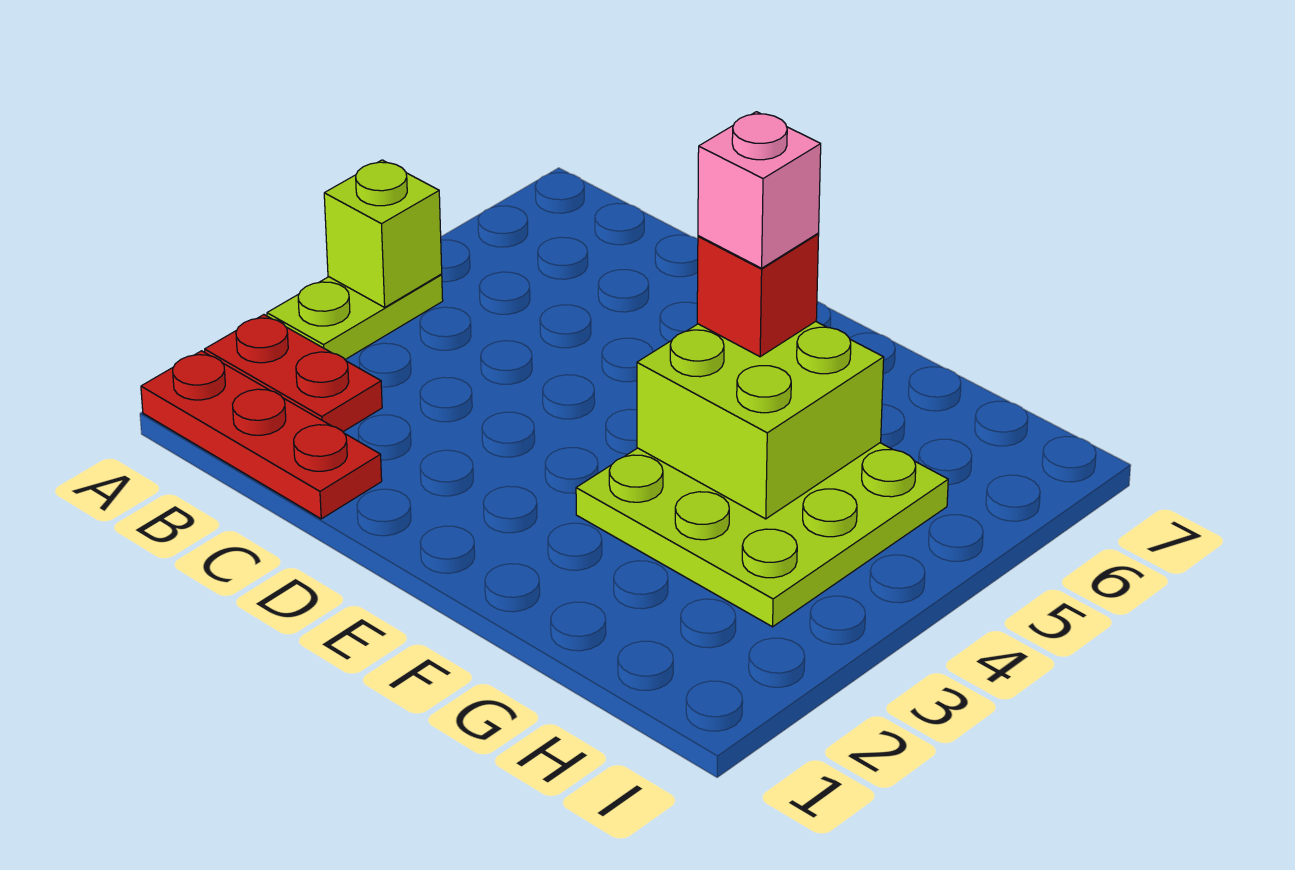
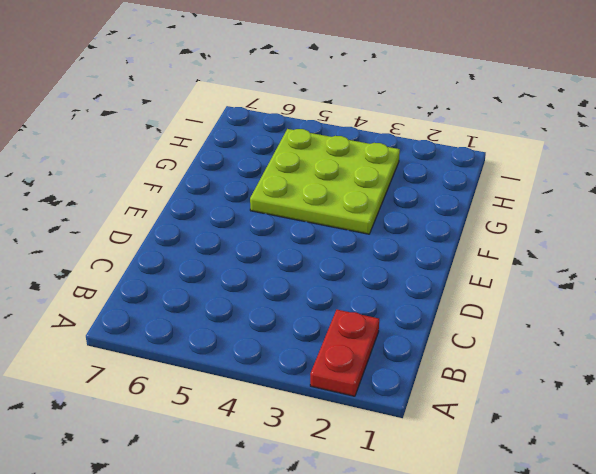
none -> red 1x3 plate [141,351,382,519]
none -> lime 1x2 plate [267,275,443,359]

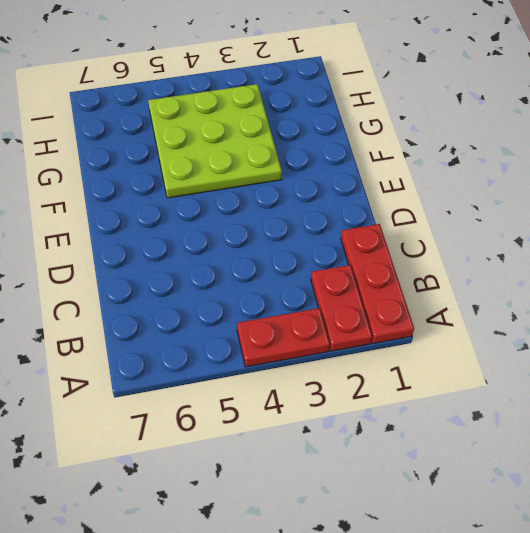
red 1x2 plate [237,308,330,367] -> lime 1x2 plate [267,275,443,359]
none -> lime 1x1 brick [324,160,442,307]
none -> lime 2x2 brick [637,321,884,519]

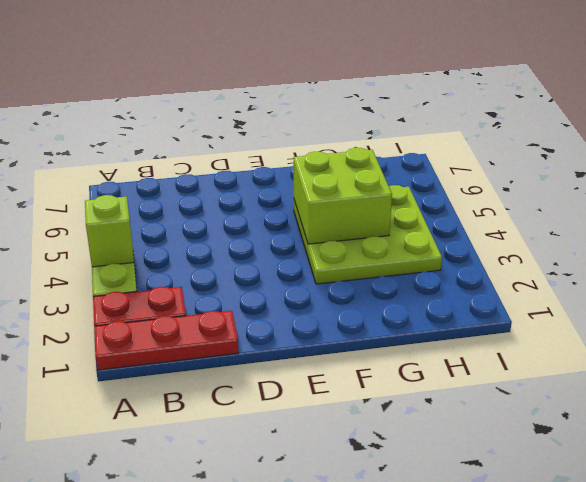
none -> red 1x1 brick [697,234,819,357]
none -> pink 1x1 brick [698,112,821,268]

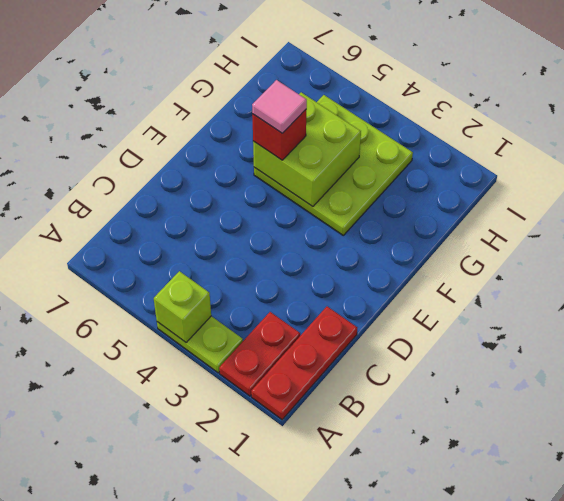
pink 1x1 tile [252,80,307,133] -> pink 1x1 brick [698,112,821,268]

